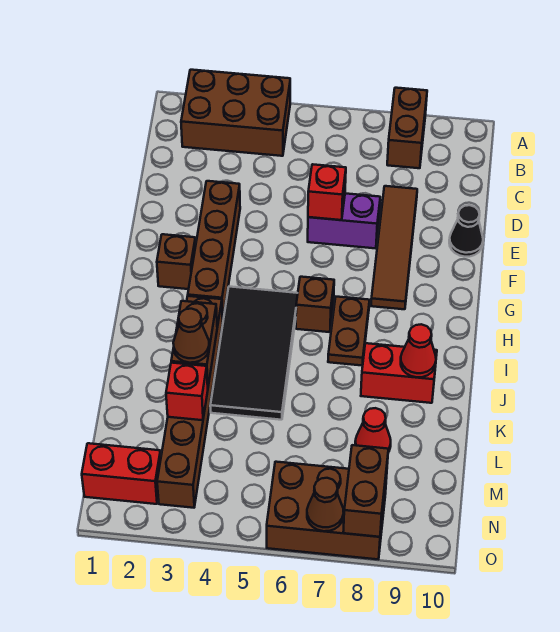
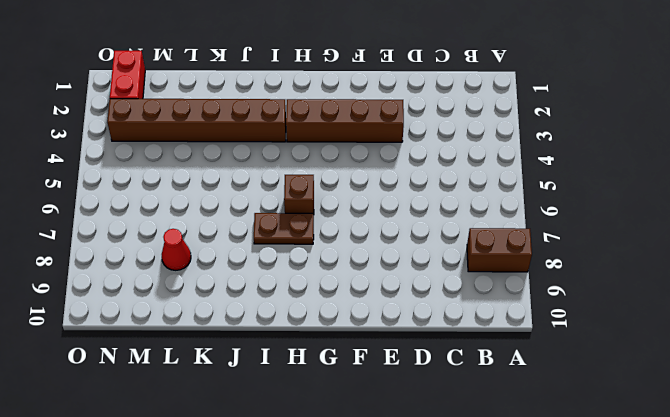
none -> brown 2x3 brick [181,70,290,156]
none -> brown 1x4 tile [371,186,417,309]
none -> purple 1x2 brick [308,193,380,248]

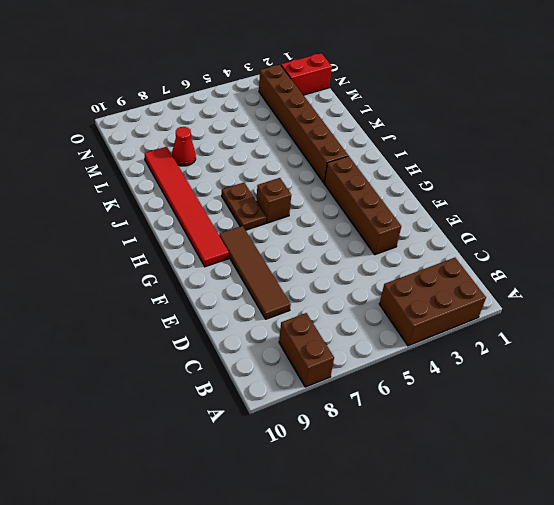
red 1x6 tile [144,147,229,267] -> red 1x2 brick [361,343,437,403]
none -> purple 1x2 brick [308,193,380,248]
none -> black 1x1 cone [449,205,483,257]
none -> brown 1x1 brick [157,234,196,289]

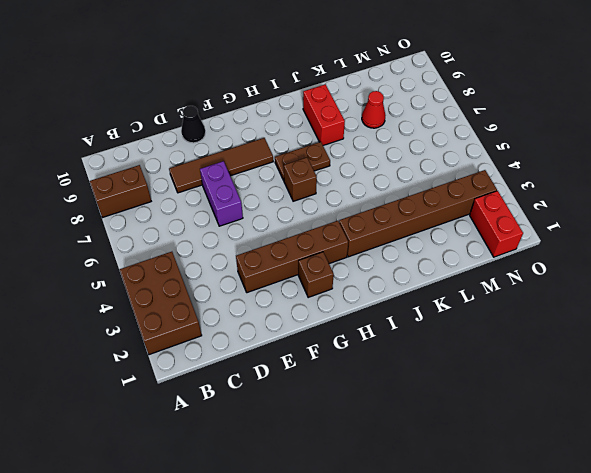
none -> black 2x4 tile [210,287,298,420]
none -> brown 2x3 brick [267,462,387,559]
none -> red 1x1 brick [308,164,346,220]

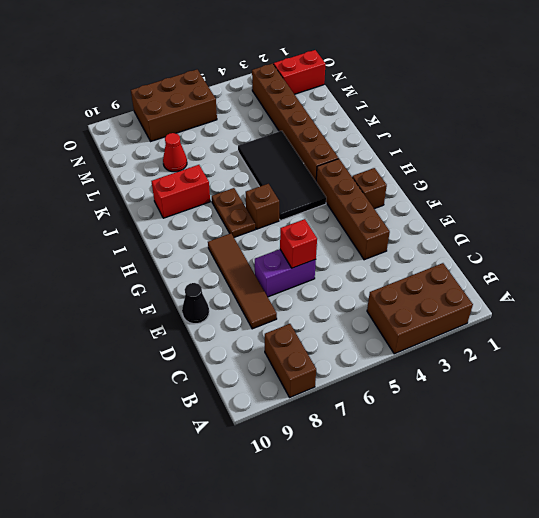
none -> brown 1x2 brick [171,301,217,386]
none -> red 1x1 cone [401,324,436,377]
none -> red 1x1 brick [166,363,208,420]

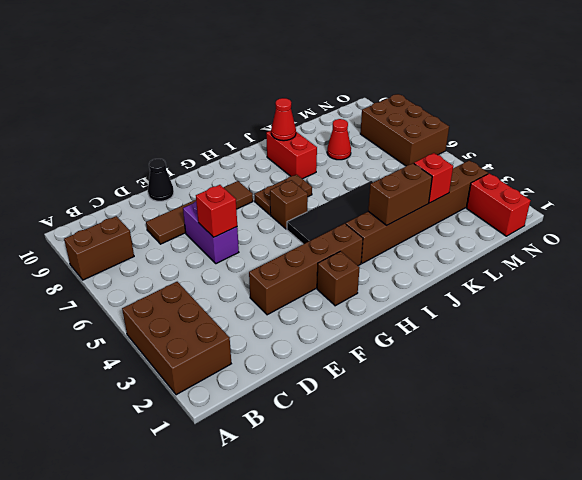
none -> brown 1x2 brick [343,445,388,537]
none -> brown 1x1 cone [307,478,344,531]
none -> brown 1x1 cone [173,309,209,363]

